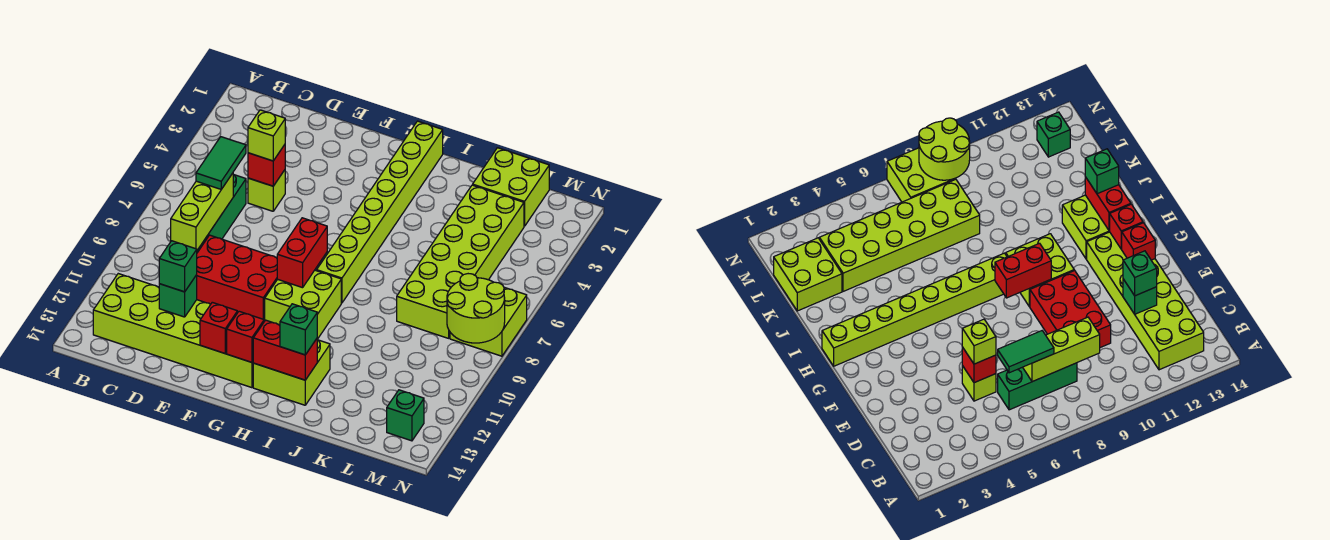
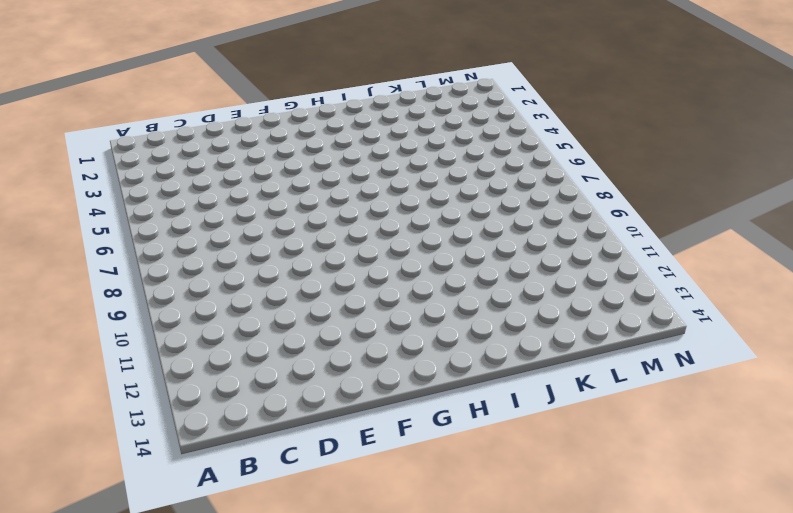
none -> lime 2x6 brick [93,274,253,388]
none -> green 1x3 brick [197,175,246,253]
none -> lime 1x1 brick [248,170,285,211]

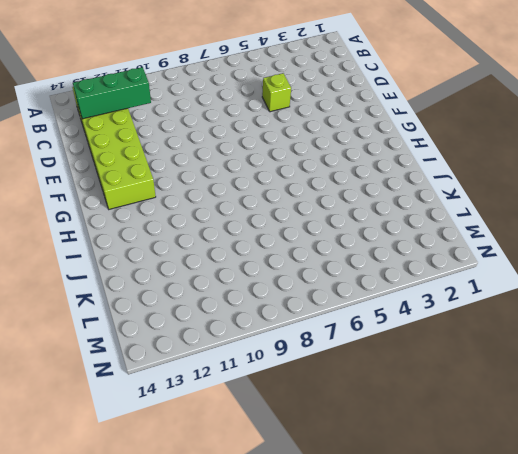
green 1x3 brick [73,67,151,119] -> green 1x3 brick moved to [197,175,246,253]
none -> red 2x3 brick [197,235,277,321]
none -> lime 2x2 brick [265,270,341,339]
none -> lime 1x8 brick [317,121,443,303]

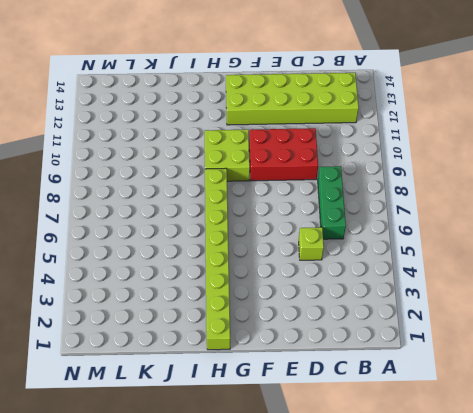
none -> lime 2x2 brick [253,340,330,405]
none -> lime 2x2 brick [473,148,549,226]
none -> lime 2x6 brick [397,185,524,338]

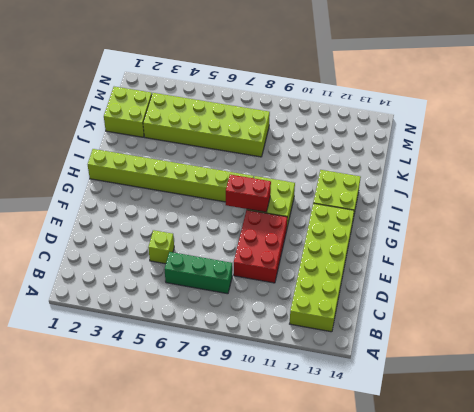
none -> lime 2x2 brick [450,287,527,356]
none -> green 1x1 brick [387,390,424,441]
none -> lime 1x3 brick [171,173,233,250]

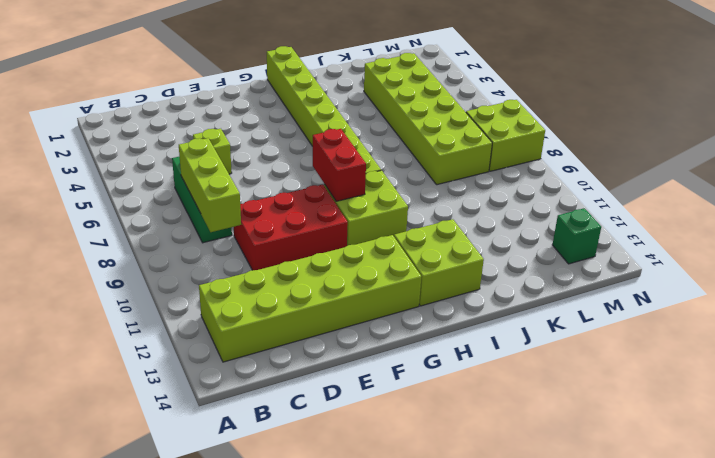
none -> lime 2x2 brick [473,148,549,226]
none -> red 1x1 brick [248,145,285,186]
none -> green 1x1 brick [159,275,197,317]

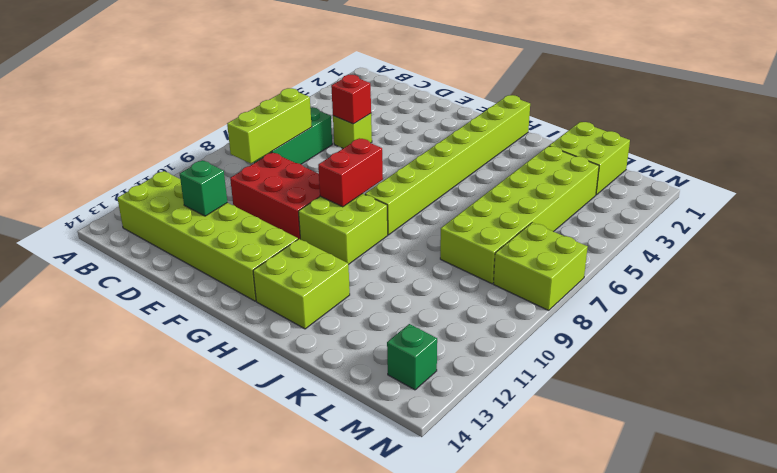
none -> red 1x1 brick [200,302,237,353]
none -> red 1x1 brick [227,311,264,362]
none -> red 1x2 brick [253,320,317,380]

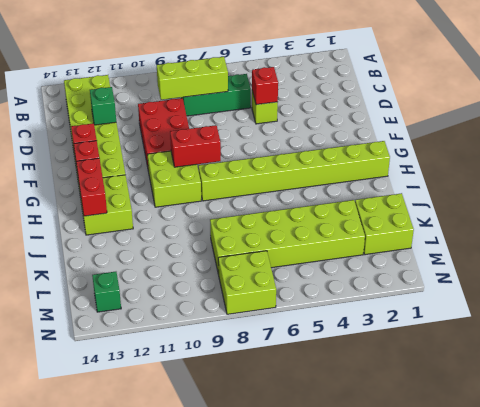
none -> lime 2x2 round brick [447,274,505,343]
none -> green 1x2 tile [196,137,246,189]
none -> lime 1x1 brick [248,110,285,161]

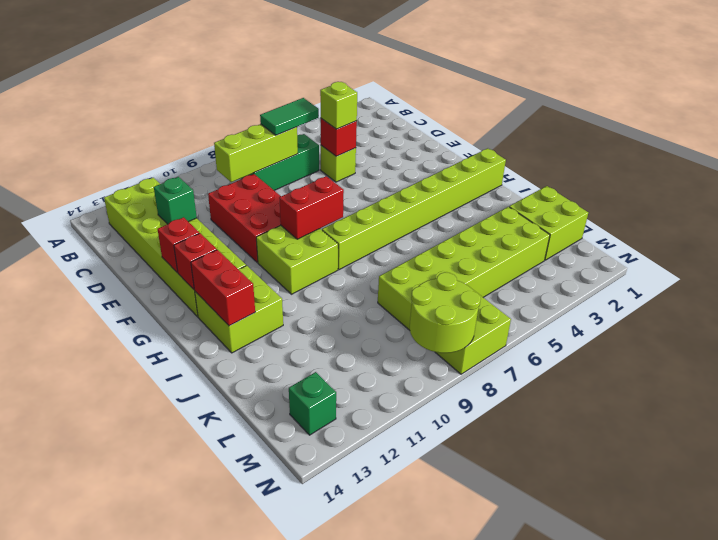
none -> green 1x1 brick [159,241,197,292]
none -> green 1x1 brick [280,304,317,355]

